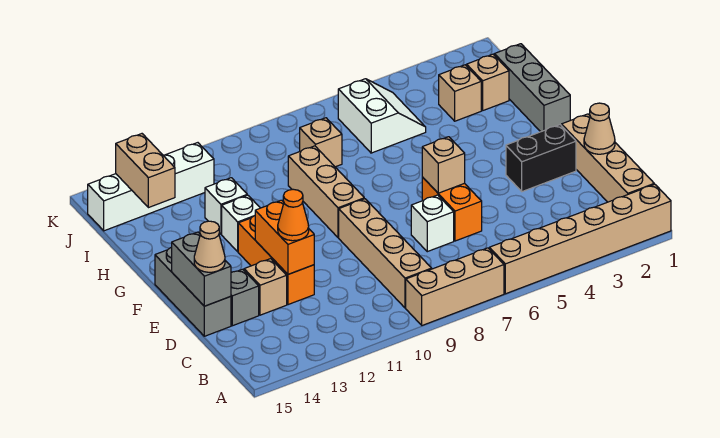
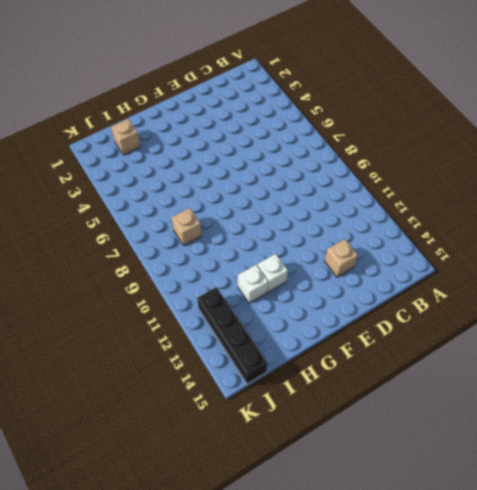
black 1x4 brick [197,287,268,384] -> white 1x4 brick [88,143,214,231]
none -> tan 1x6 brick [489,184,671,294]
none -> tan 1x3 brick [406,248,504,325]
none -> tan 1x4 brick [562,114,654,202]

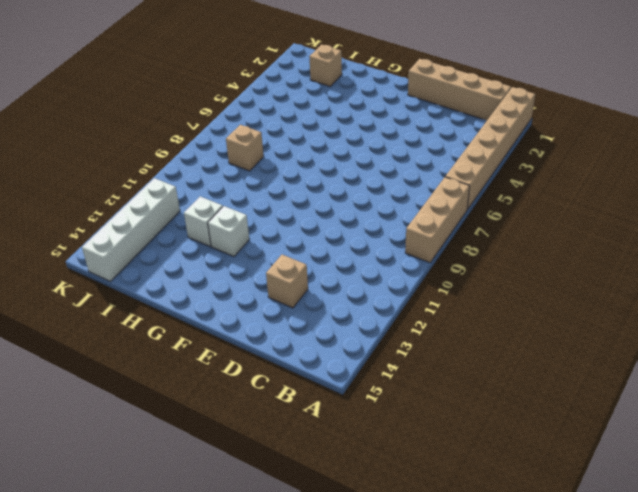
none -> tan 1x4 brick [339,199,432,308]
none -> orange 1x2 brick [422,177,482,241]
none -> white 1x1 brick [411,195,454,252]

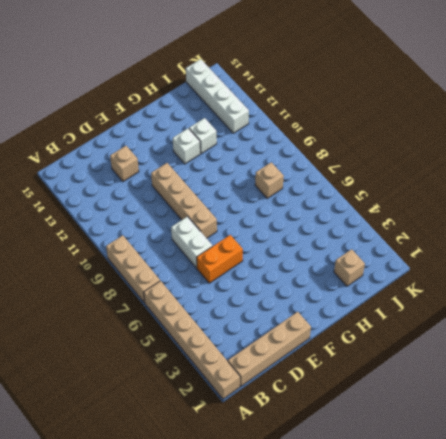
white 1x2 brick [171,217,212,268] -> white 1x1 brick [411,195,454,252]
tan 1x4 brick [151,163,217,238] -> tan 1x4 brick turned to [339,199,432,308]
none -> orange 1x3 brick [238,216,314,305]
none -> grey 1x1 brick [231,269,259,326]
none -> grey 1x3 brick [155,247,231,336]

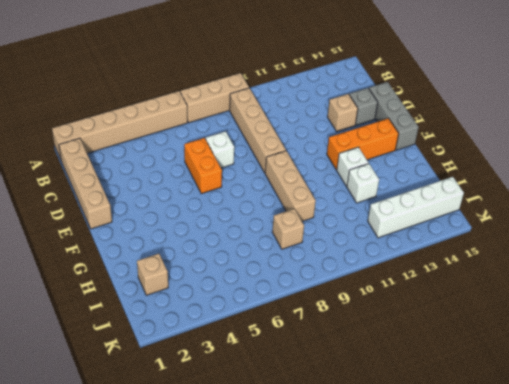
orange 1x3 brick [327,118,399,170] -> orange 1x3 brick turned to [238,216,314,305]
none -> black 1x2 brick [506,125,576,192]
none -> grey 1x3 brick [494,44,570,132]
none -> tan 1x1 brick [439,65,481,121]

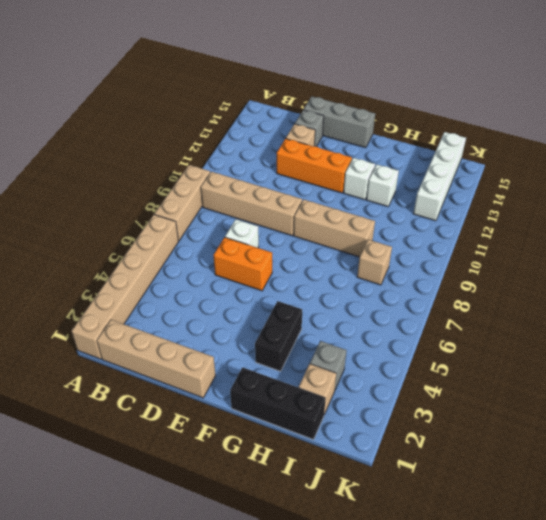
black 1x3 brick [230,367,326,440] -> grey 1x3 brick [494,44,570,132]
black 1x2 brick [255,301,302,371] -> black 1x2 brick moved to [506,125,576,192]
grey 1x1 brick [310,341,347,390] -> tan 1x1 brick [439,65,481,121]
none -> white 2x2 slope [338,79,426,153]
none -> tan 1x1 cone [584,103,615,154]
none -> orange 1x2 brick [255,200,314,274]

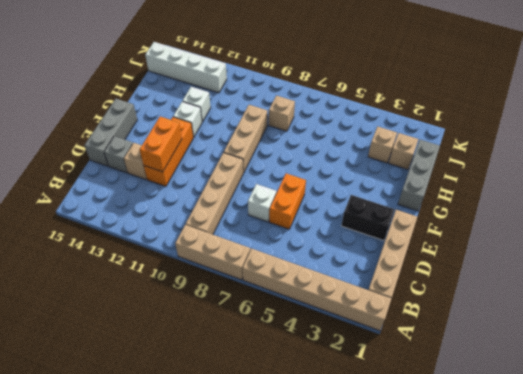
none -> white 2x2 slope [338,79,426,153]
none -> tan 1x1 cone [584,103,615,154]
none -> grey 1x2 brick [172,232,231,306]

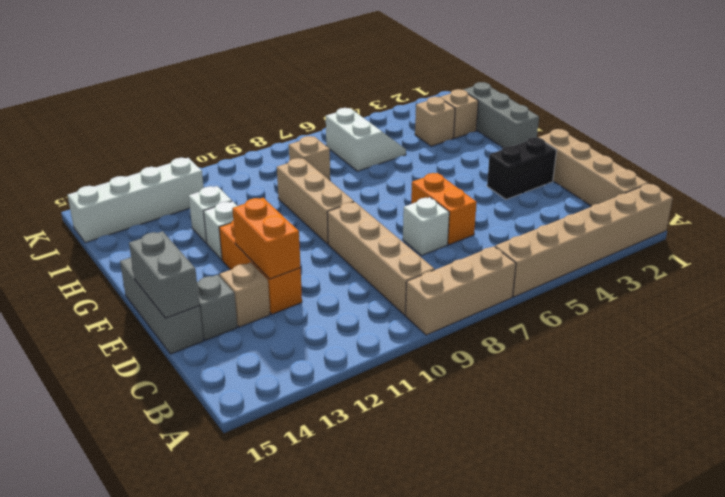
none -> tan 1x1 cone [584,103,615,154]
none -> tan 1x1 brick [422,137,465,193]
none -> tan 1x2 brick [116,134,175,208]

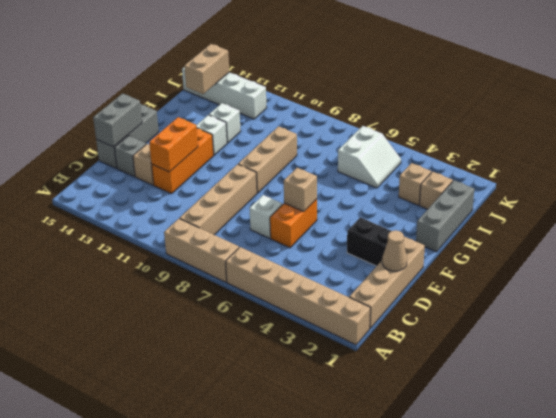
none -> tan 1x1 brick [300,118,342,167]
none -> orange 1x1 cone [278,189,309,241]
none -> tan 1x1 cone [194,221,225,272]

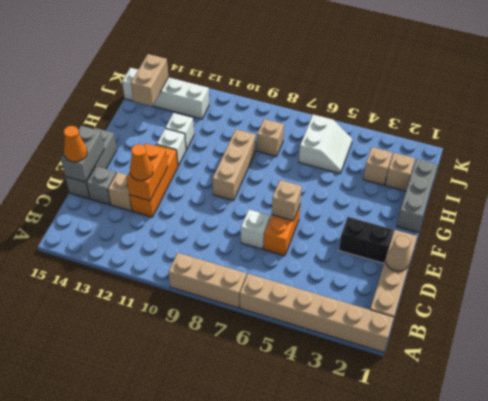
orange 1x1 cone [64,126,87,162] -> tan 1x1 cone [194,221,225,272]
none -> tan 1x4 brick [339,199,432,308]

